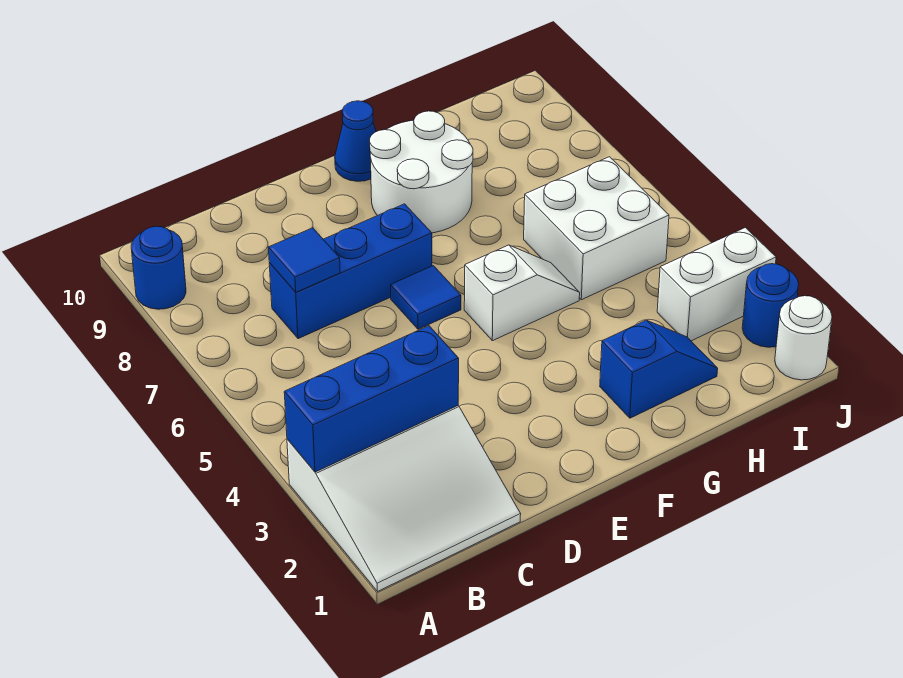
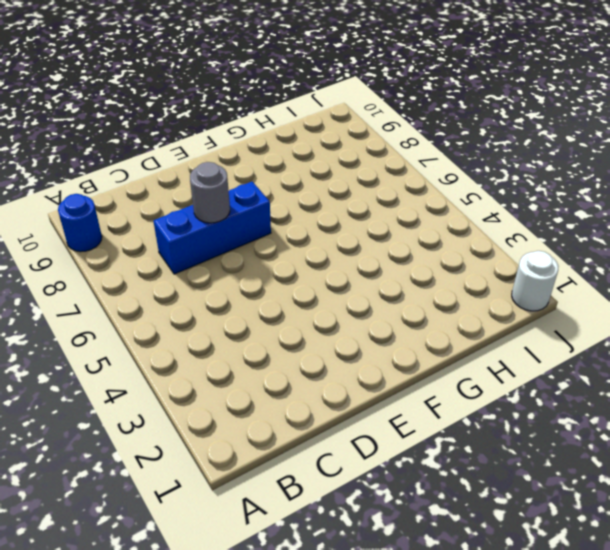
grey 1x1 round brick [190,162,230,223] -> none
none -> white 3x3 slope [287,406,521,592]
none -> blue 1x1 tile [391,266,461,329]
none -> white 1x2 slope [464,245,580,341]

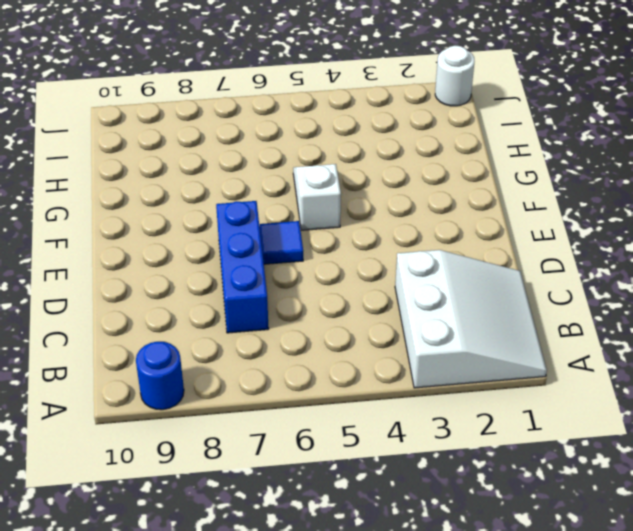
none -> white 2x2 round brick [370,111,473,233]
none -> blue 1x1 cone [335,101,376,181]
none -> blue 1x2 slope [600,320,718,418]

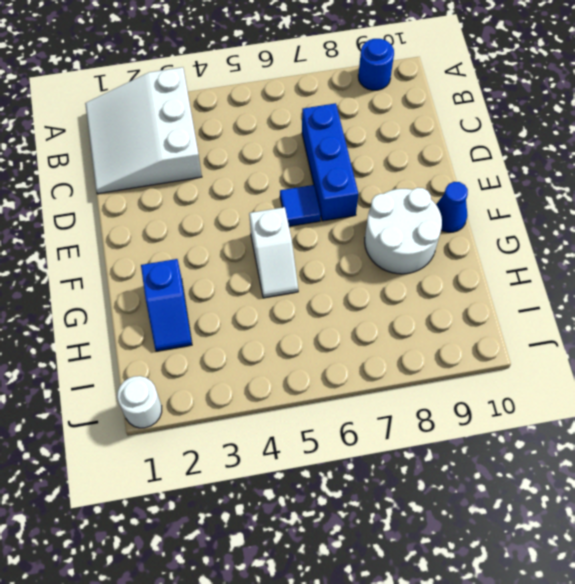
none -> white 2x2 brick [524,157,669,300]
none -> white 1x2 brick [657,228,776,341]
none -> blue 1x1 round brick [742,264,799,347]

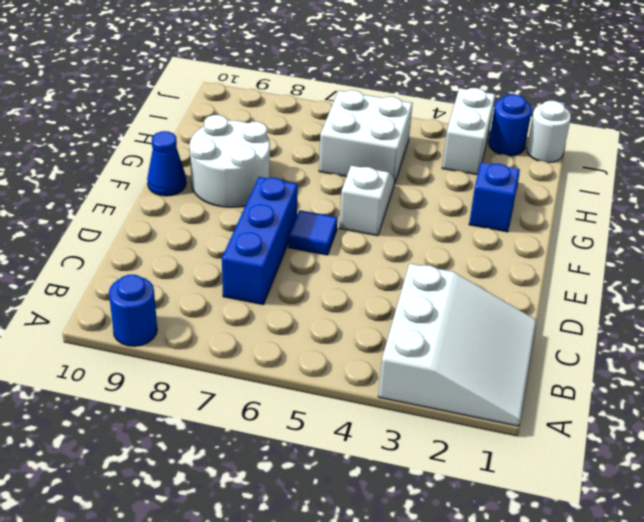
none -> blue 1x3 brick [284,326,459,472]
none -> blue 1x1 tile [268,228,340,292]

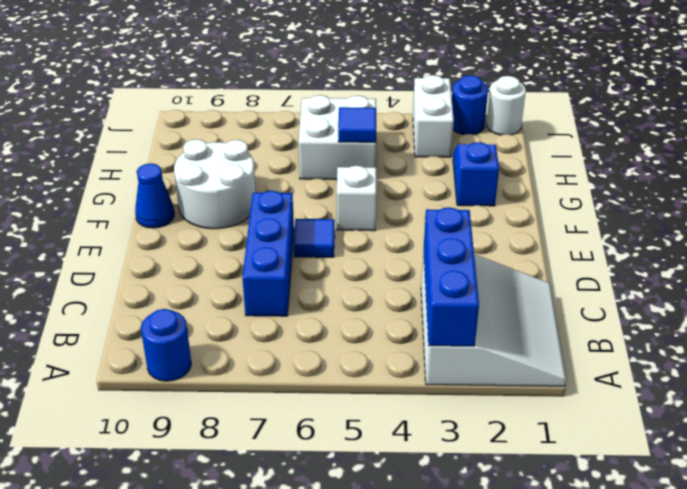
blue 1x1 tile [338,107,376,142] -> blue 1x1 tile moved to [268,228,340,292]

